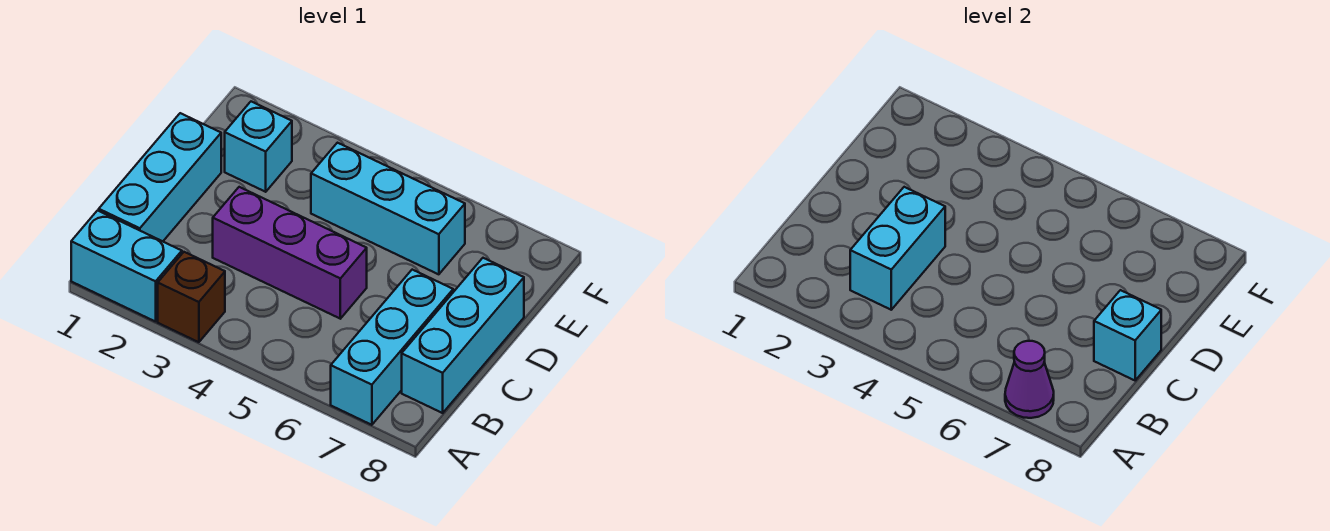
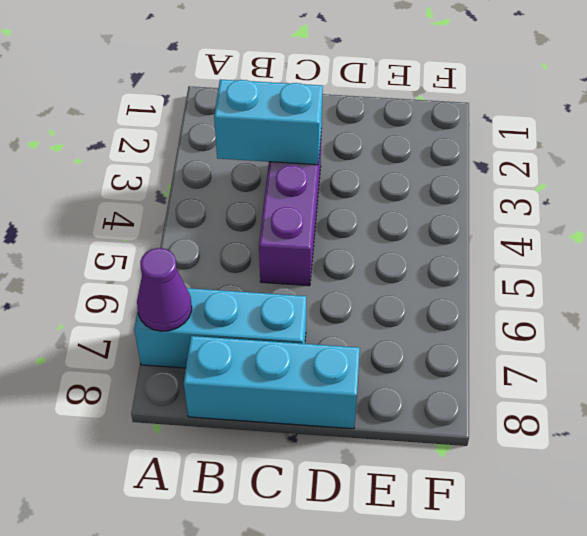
none -> cyan 1x2 brick [71,211,182,322]
none -> brown 1x1 brick [158,252,225,342]

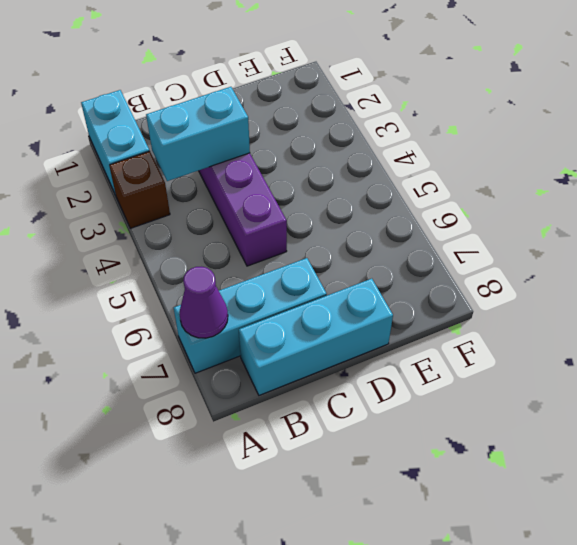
none -> cyan 1x3 brick [99,113,221,241]
none -> cyan 1x1 brick [225,102,292,192]

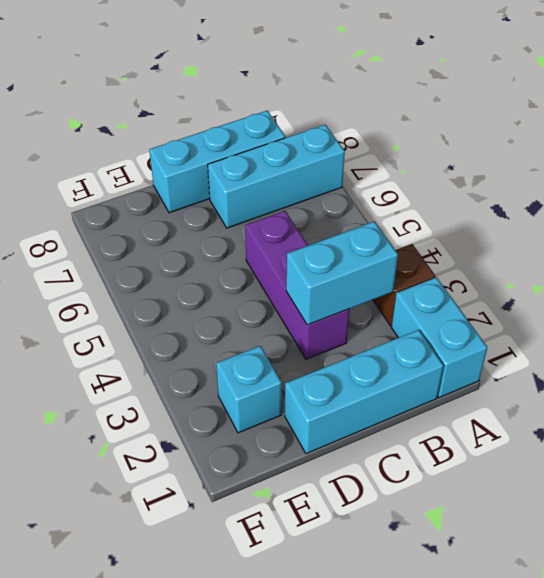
none -> cyan 1x3 brick [311,143,465,274]
none -> purple 1x1 cone [1005,341,1054,418]

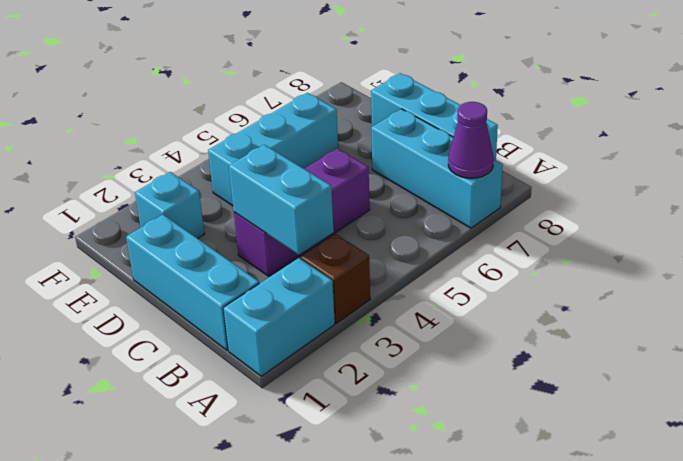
none -> cyan 1x1 brick [1094,290,1161,380]

